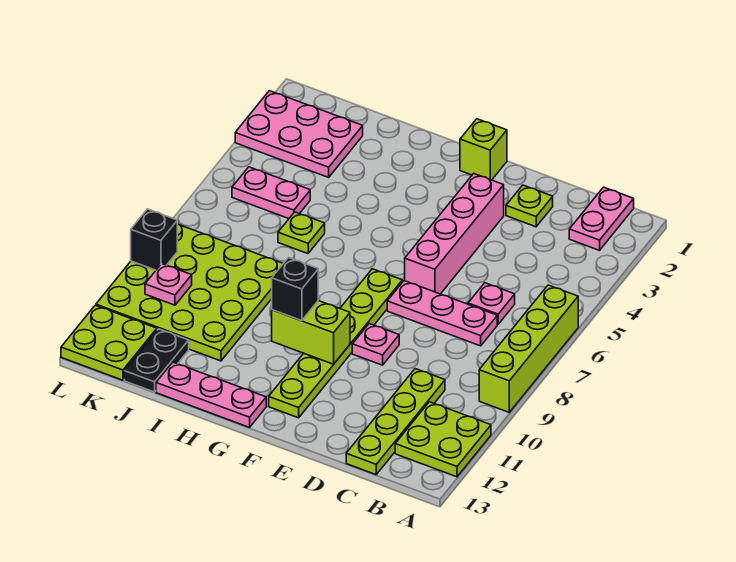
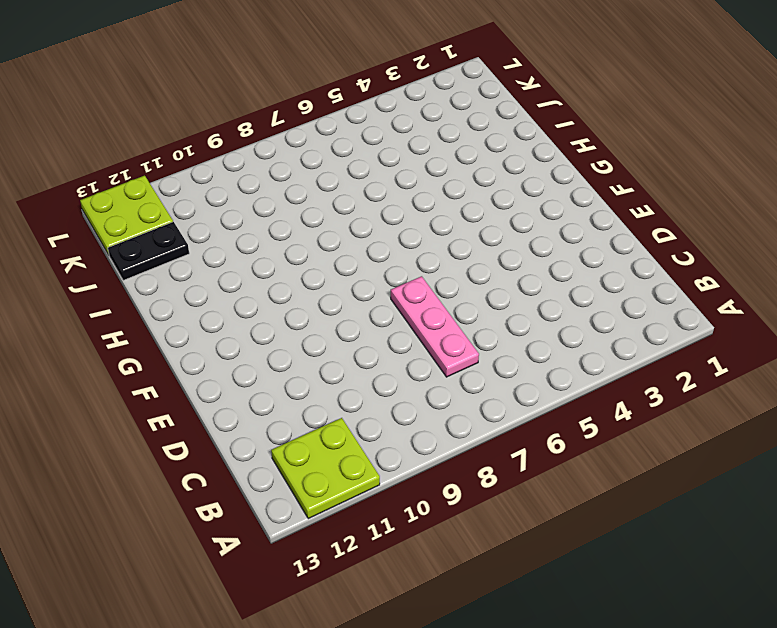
none -> lime 1x4 brick [479,285,578,412]
none -> pink 1x2 plate [569,187,634,250]
none -> pink 1x1 plate [468,283,515,324]

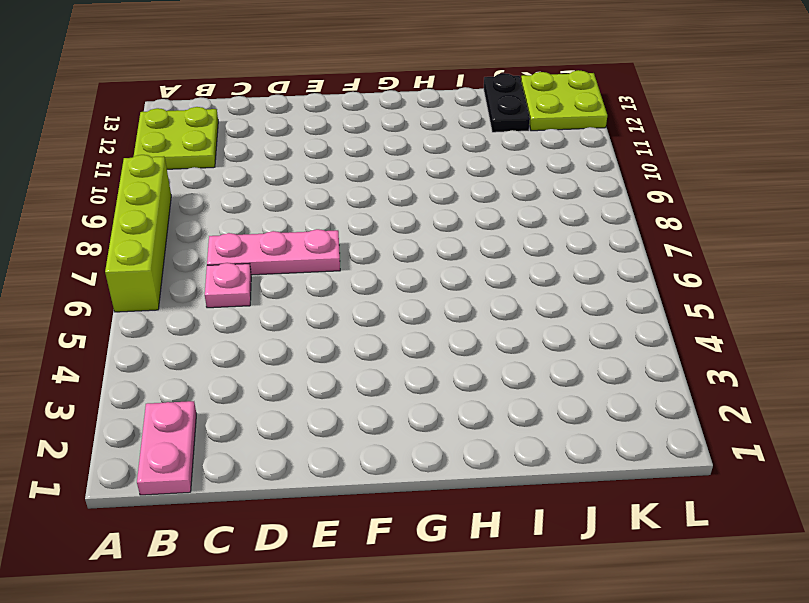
none -> lime 1x4 plate [346,369,445,475]
none -> lime 1x1 plate [506,185,553,227]
none -> pink 1x4 brick [405,174,504,294]

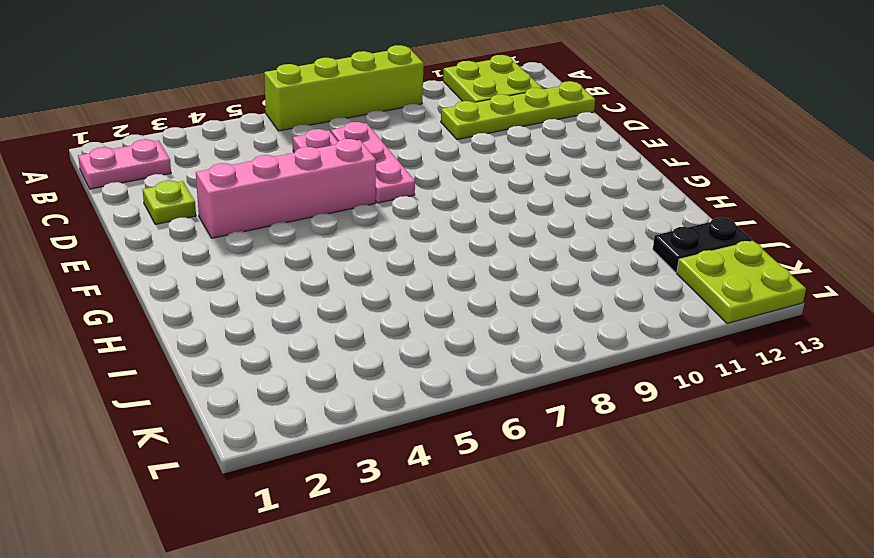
none -> pink 1x1 plate [352,324,399,365]
none -> lime 1x1 brick [460,119,507,180]
none -> lime 1x6 plate [269,269,402,418]

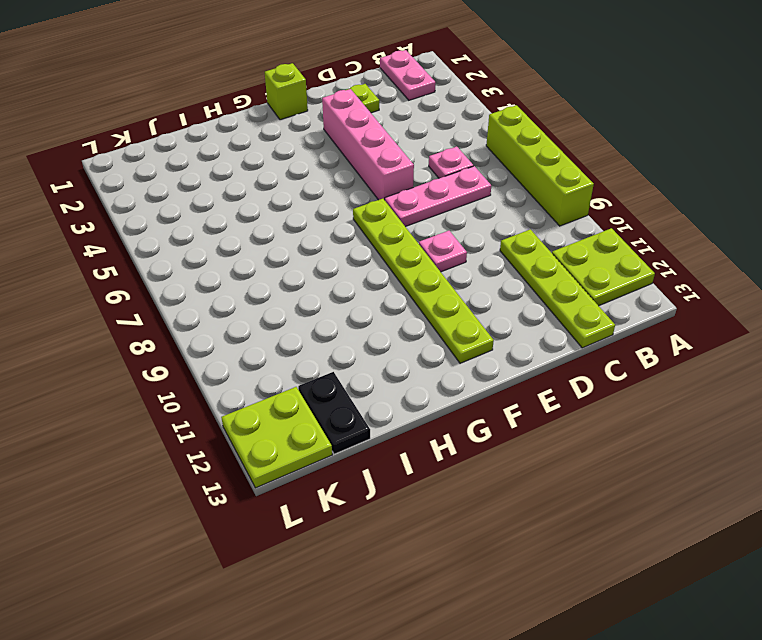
none -> pink 1x3 plate [156,362,266,427]
none -> lime 1x1 plate [278,212,325,254]
none -> lime 4x4 plate [96,224,283,361]

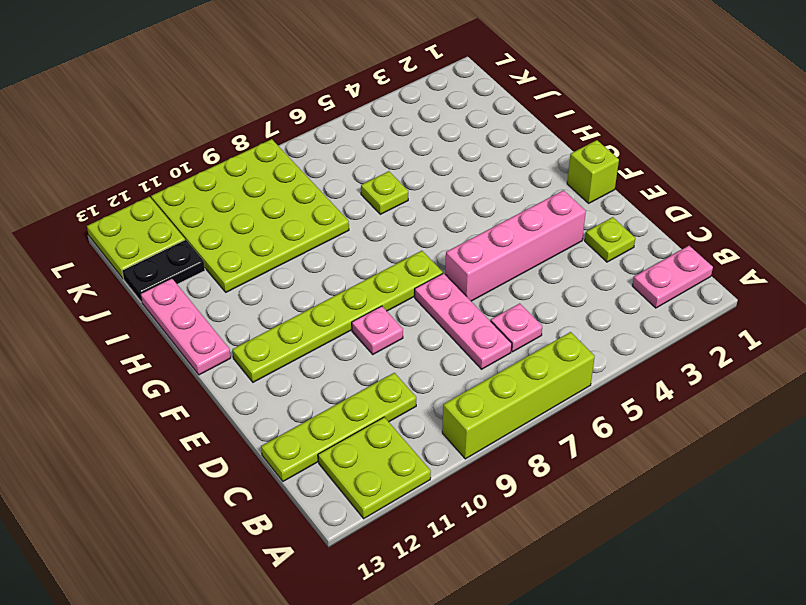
none -> pink 2x3 plate [235,91,363,177]
none -> pink 1x2 plate [232,167,310,219]
none -> lime 1x2 brick [272,301,350,364]

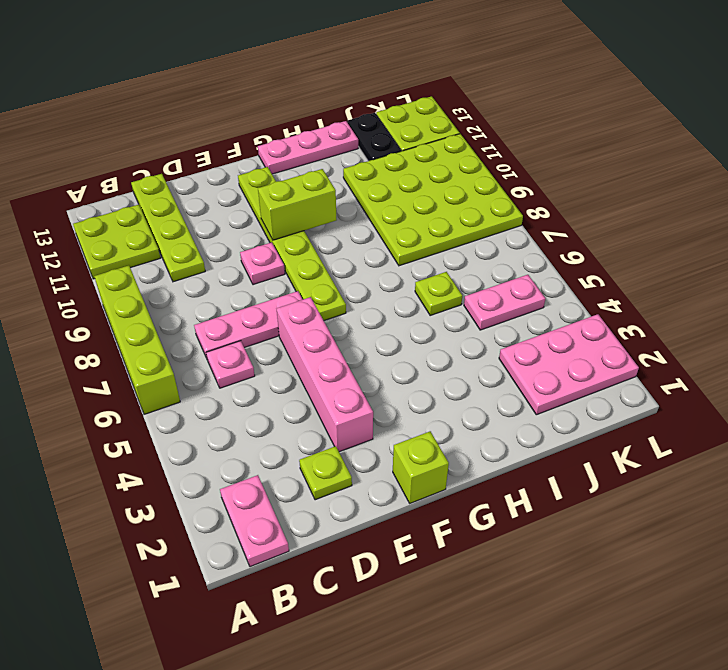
none -> pink 1x1 plate [145,264,192,305]
none -> black 1x1 brick [131,209,177,270]
none -> black 1x1 brick [272,258,318,321]

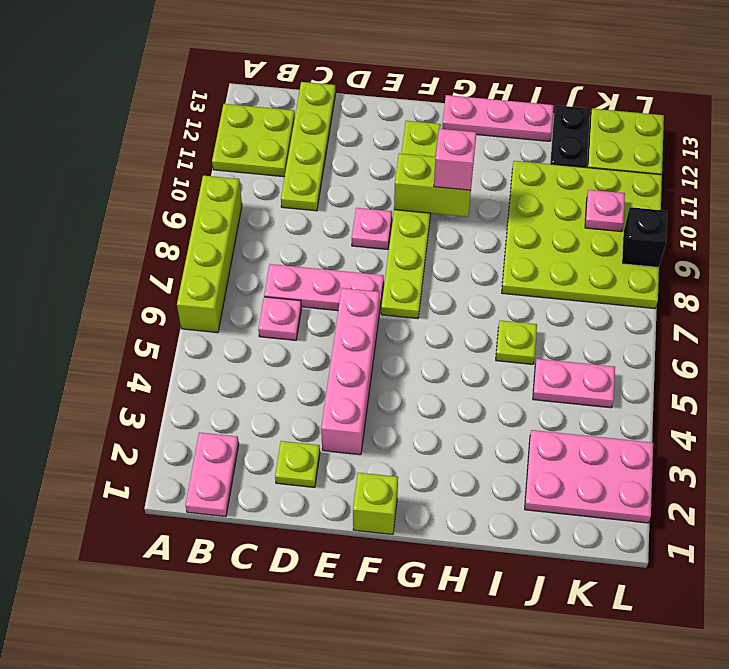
pink 1x1 brick [434,129,477,190] -> black 1x1 brick [272,258,318,321]

